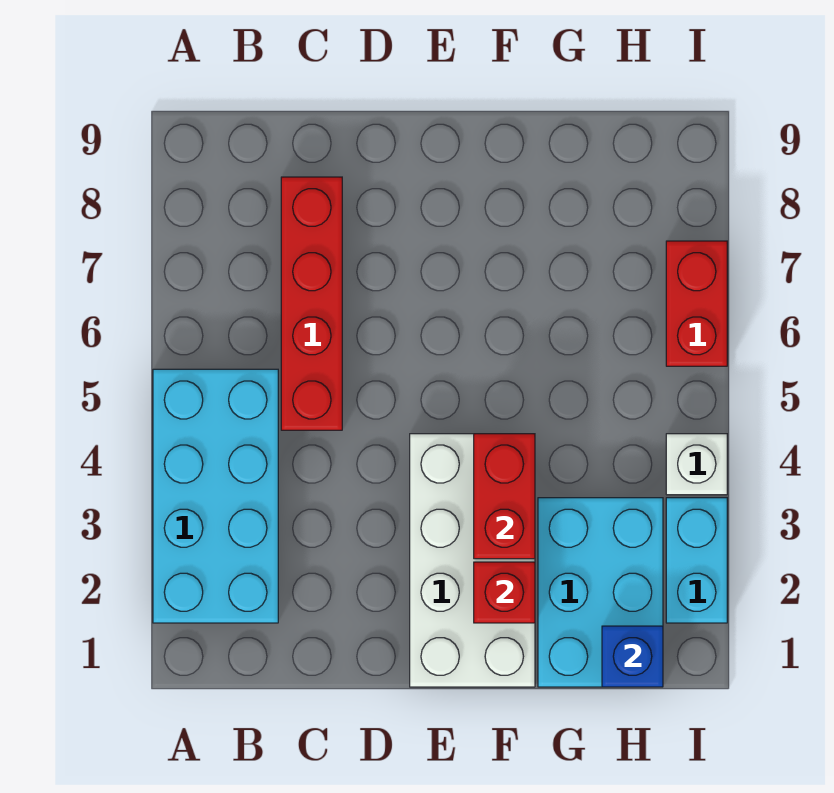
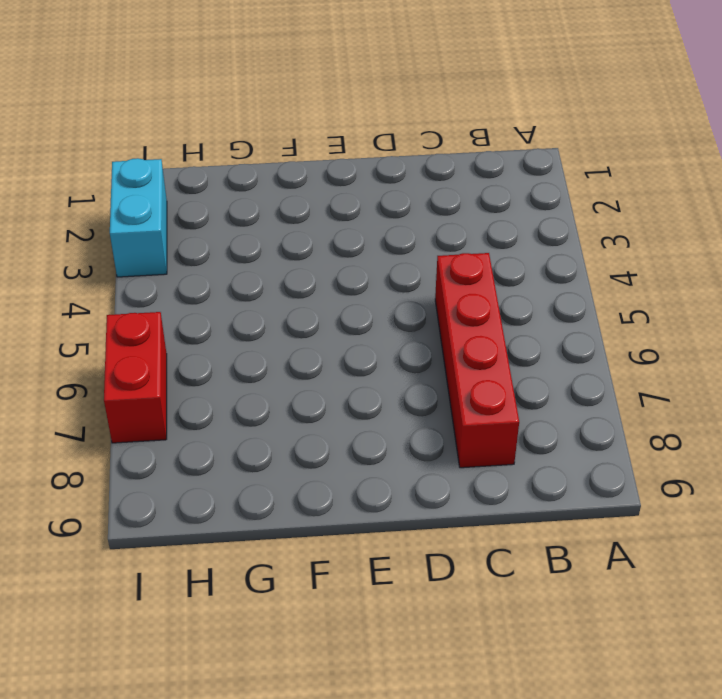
none -> cyan 2x4 brick [153,369,278,623]
none -> white 2x4 brick [410,434,535,687]

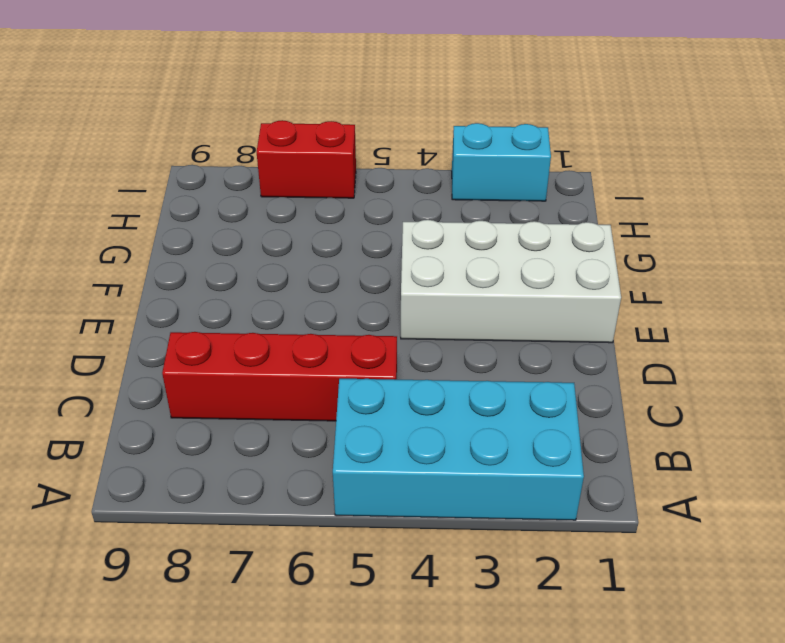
none -> cyan 2x3 brick [538,498,663,687]
none -> white 1x1 brick [666,434,727,495]

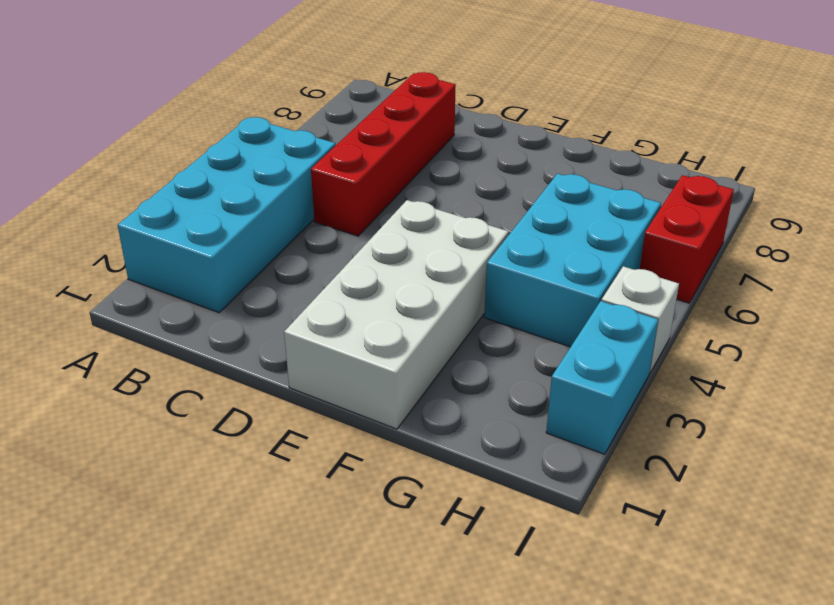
cyan 2x3 brick [484,174,661,347] -> cyan 2x3 brick moved to [538,498,663,687]
none -> red 1x1 brick [474,562,535,623]
none -> red 1x2 brick [474,434,535,559]

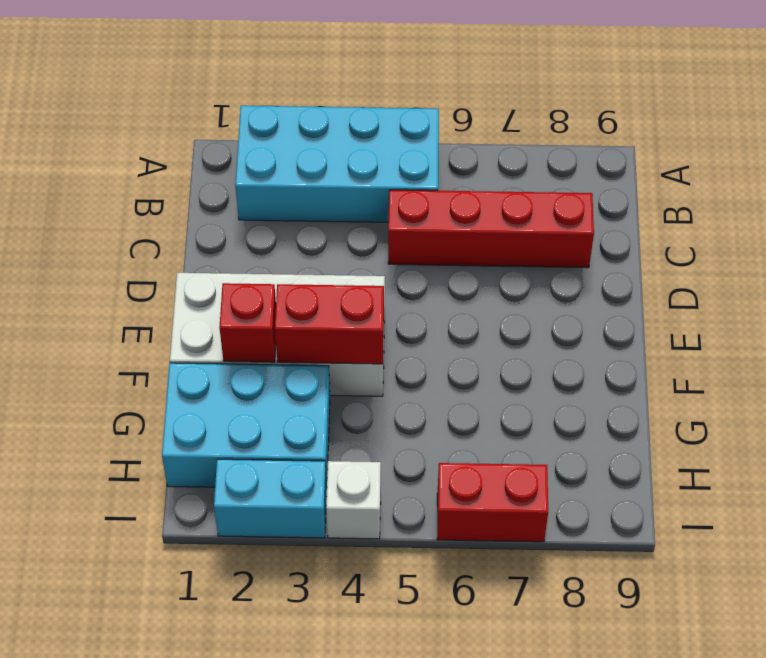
none -> blue 1x1 brick [602,626,663,687]

